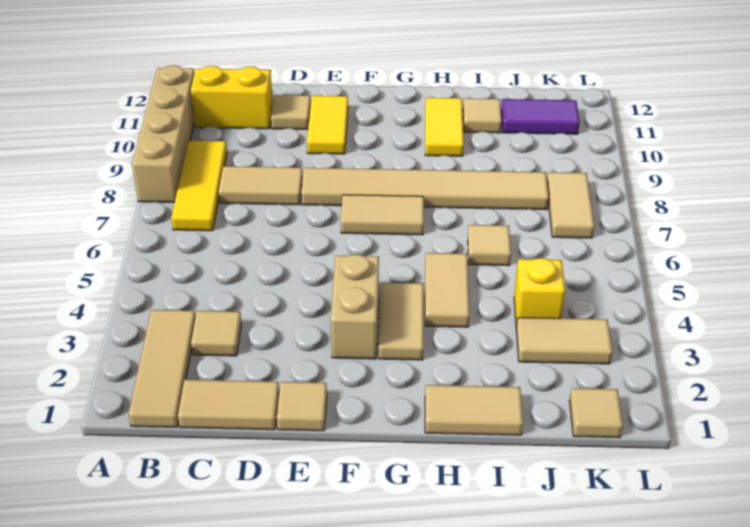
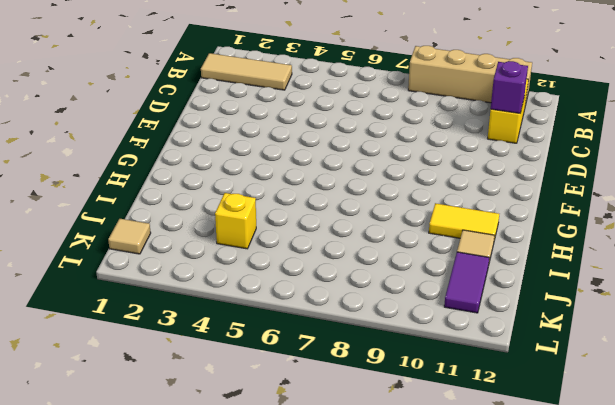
purple 1x1 brick [491,61,528,113] -> none
none -> yellow 1x3 tile [171,140,227,231]
none -> tan 1x2 tile [178,380,279,430]
none -> tan 1x1 tile [191,311,241,356]

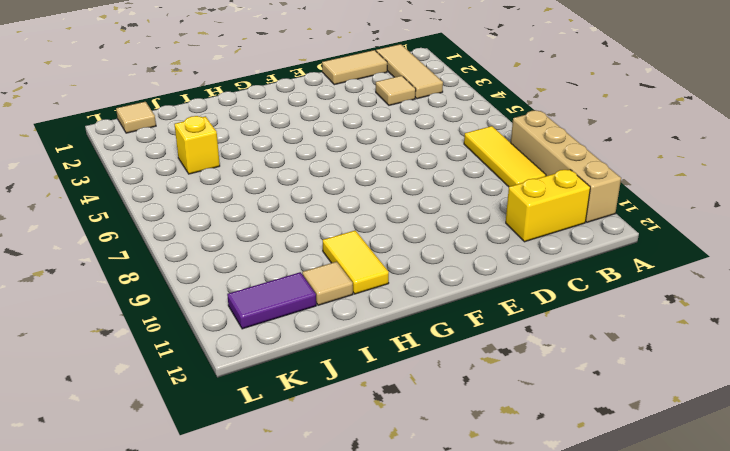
none -> tan 1x2 tile [219,166,303,205]
none -> tan 1x1 tile [271,95,311,129]
none -> tan 1x1 tile [277,382,327,431]

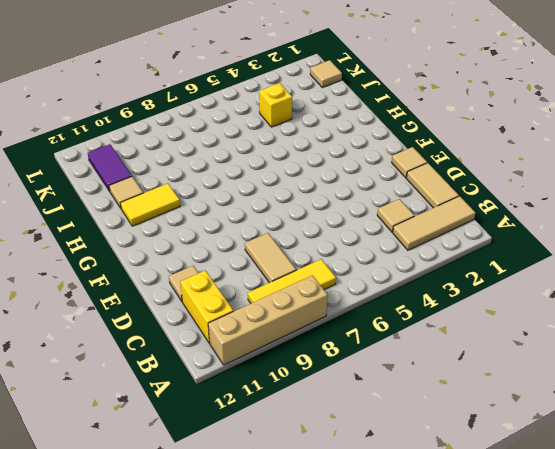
none -> tan 1x6 tile [301,168,549,210]
none -> yellow 1x2 tile [307,96,348,154]
none -> tan 1x2 brick [331,254,379,359]

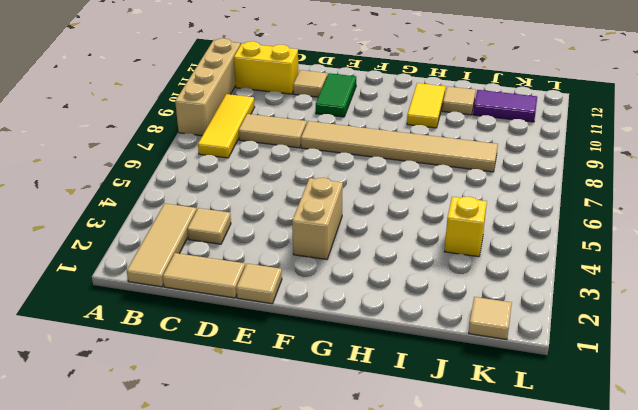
green 1x2 tile [316,73,356,117] -> yellow 1x2 tile [307,96,348,154]
none -> tan 1x2 tile [341,195,424,235]
none -> tan 1x2 tile [379,283,424,360]
none -> tan 1x2 tile [425,385,523,435]

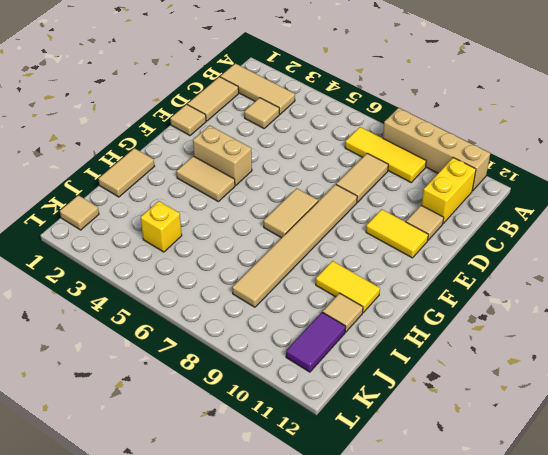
none -> tan 1x2 tile [425,253,469,327]
none -> tan 1x1 tile [468,225,511,266]
none -> tan 1x2 tile [516,318,612,364]

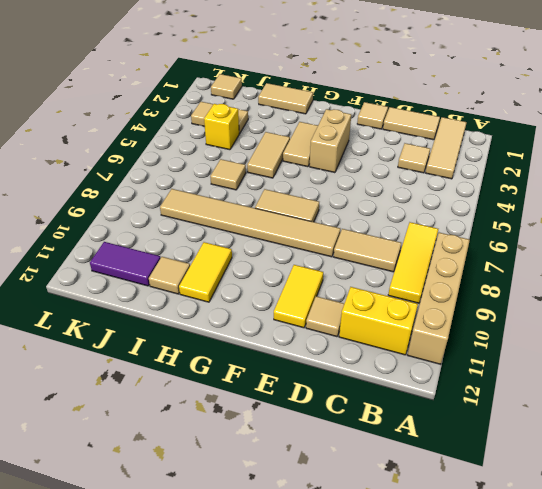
none -> tan 1x2 tile [547,172,594,238]

